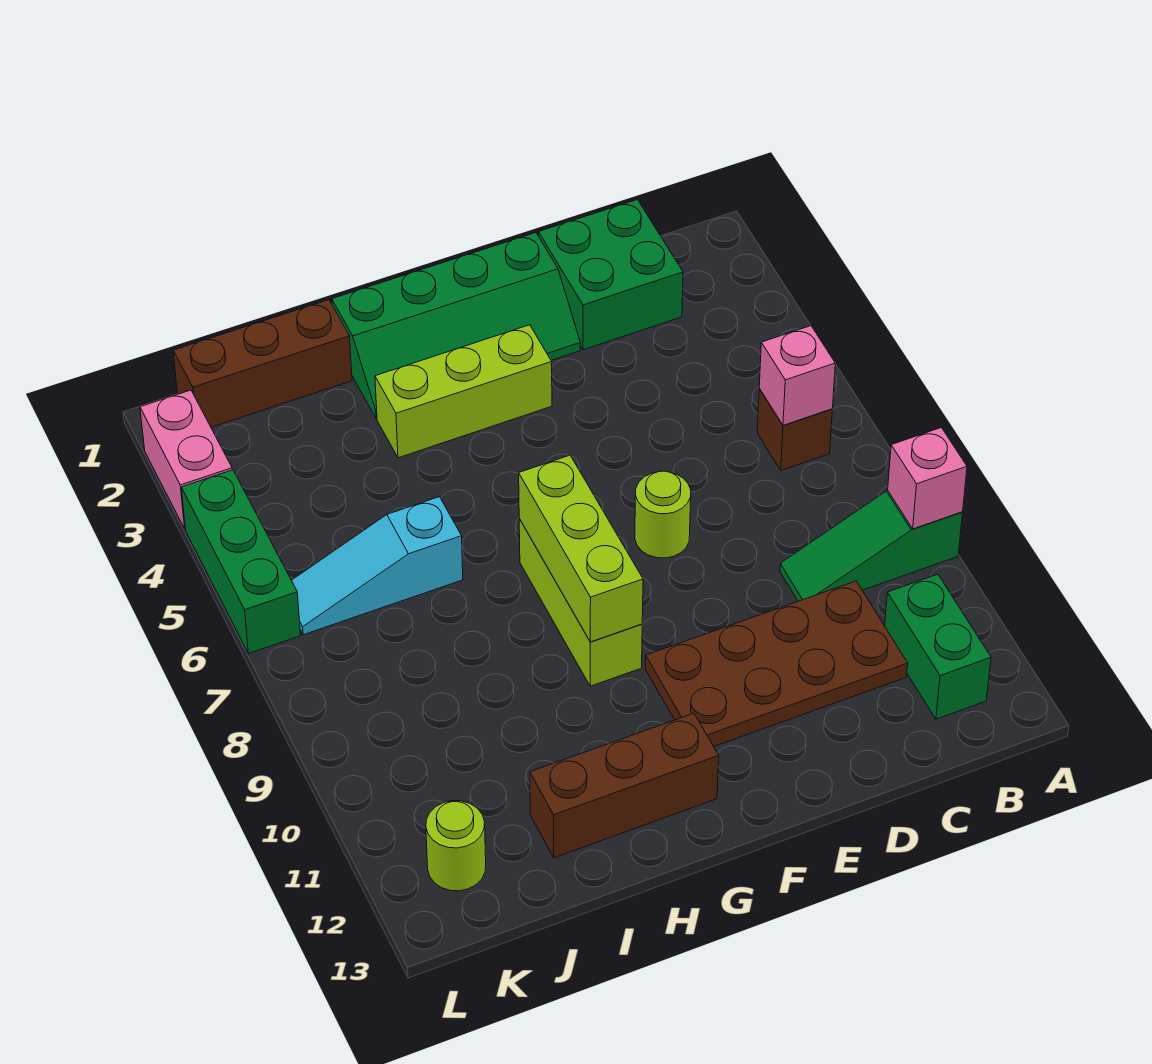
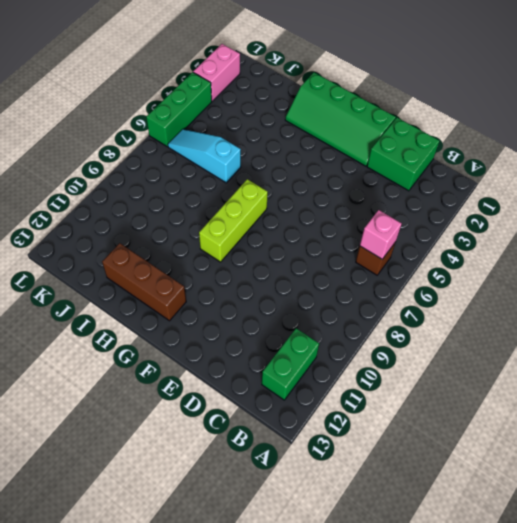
none -> green 1x3 slope [780,491,963,601]
none -> brown 2x4 plate [645,581,908,746]
none -> lime 1x1 round brick [635,471,691,558]

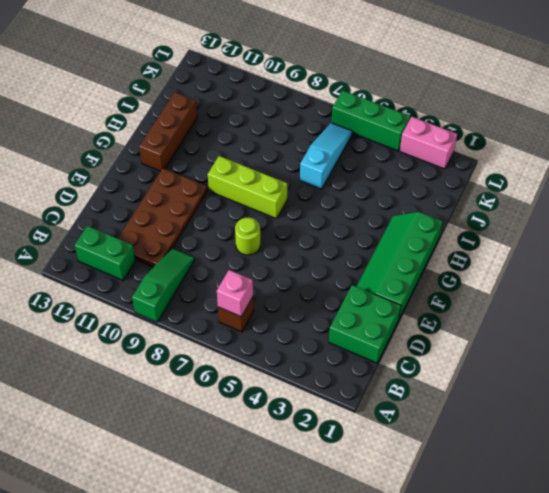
none -> lime 1x3 brick [375,325,552,458]
none -> brown 1x3 brick [173,300,352,427]
none -> lime 1x1 round brick [426,801,486,891]

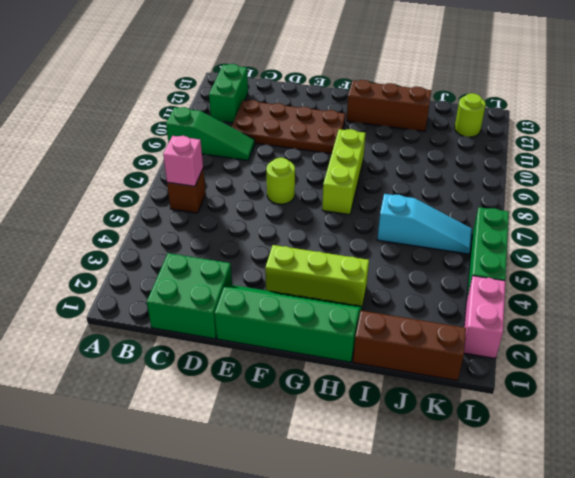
none -> pink 1x1 brick [888,428,967,529]
none -> lime 1x3 brick [519,455,643,642]

